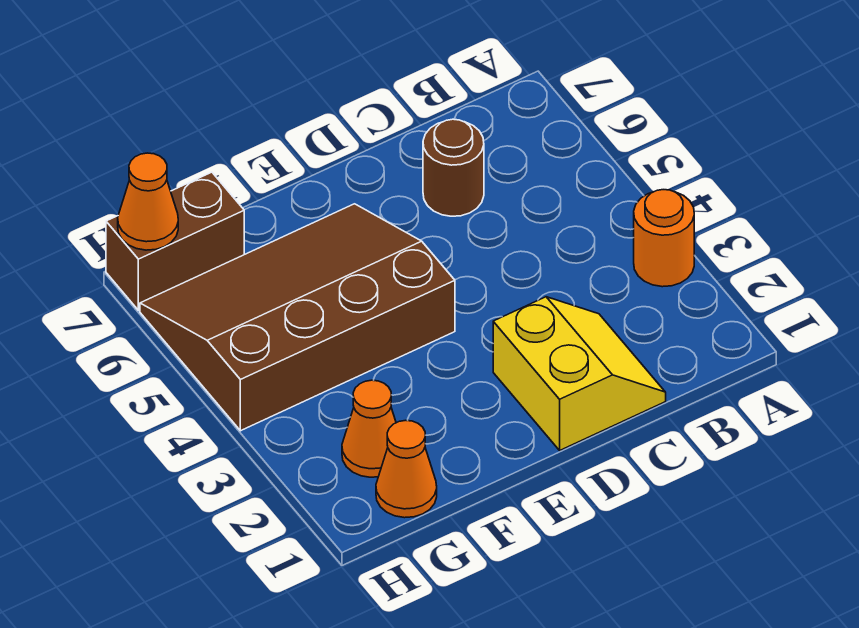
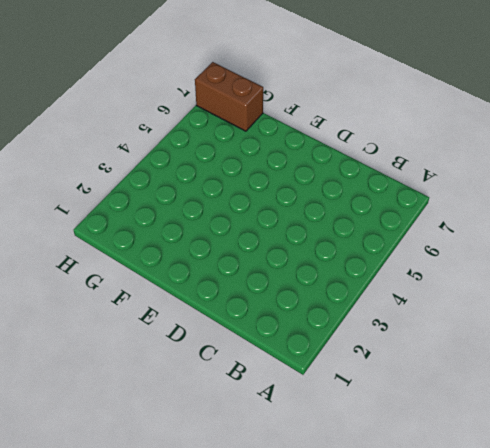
none -> orange 1x1 round brick [634,190,694,287]
none -> yellow 2x2 slope [493,297,666,450]

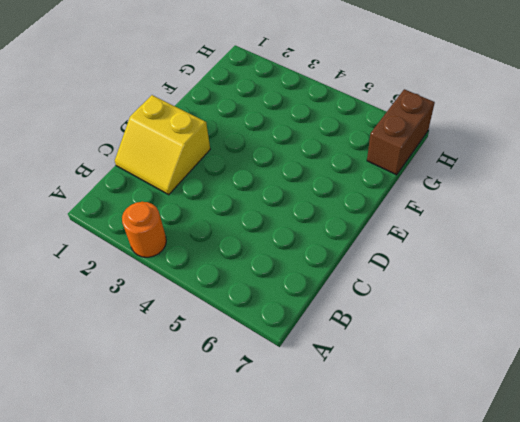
none -> brown 1x1 round brick [423,119,484,216]
none -> brown 3x4 slope [140,204,455,431]

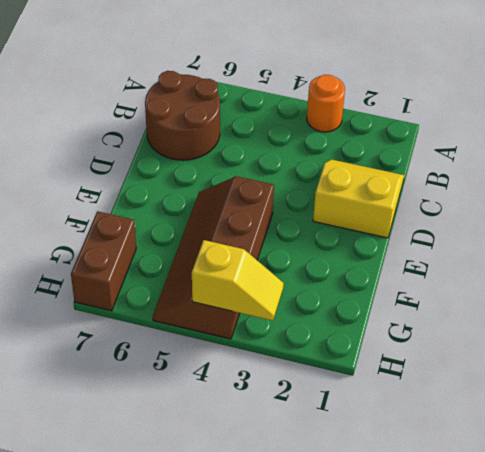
brown 2x2 round brick [145,71,220,160] -> brown 1x1 round brick [423,119,484,216]
brown 2x4 slope [153,176,274,339] -> brown 3x4 slope [140,204,455,431]
yellow 1x2 slope [192,240,284,321] -> none
none -> orange 1x1 cone [376,420,437,518]
none -> orange 1x1 cone [342,380,396,477]

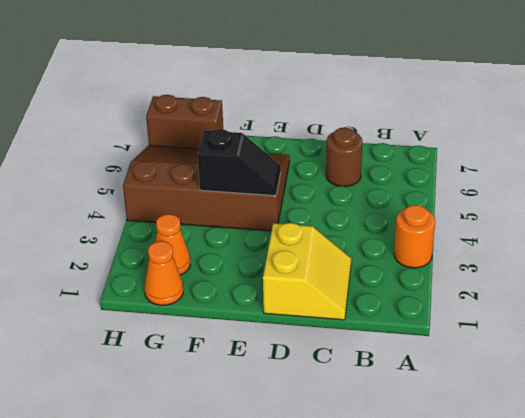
black 1x2 slope [198,129,281,196] -> none
none -> orange 1x1 cone [118,153,178,250]

